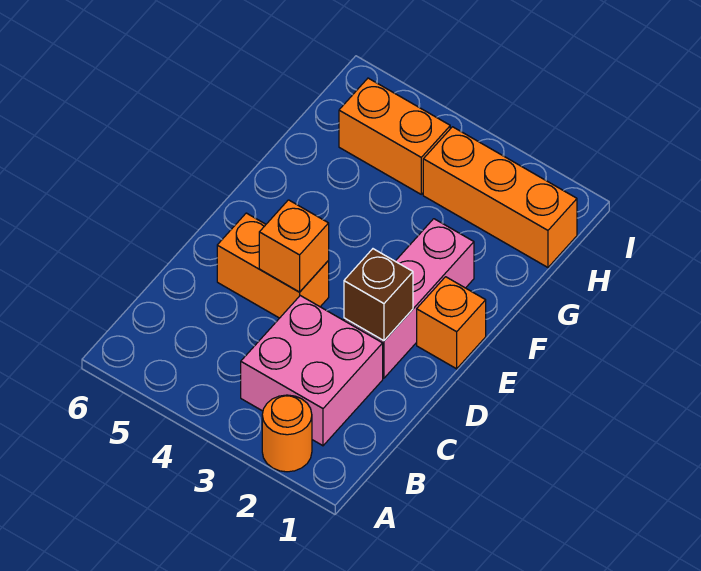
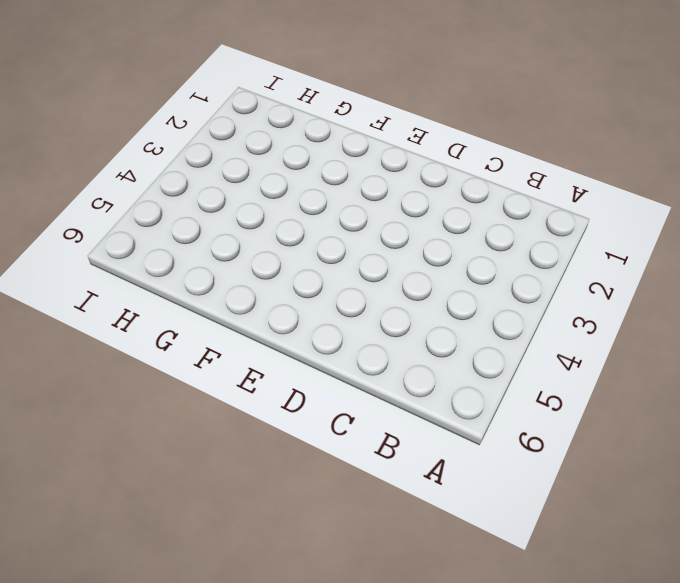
none -> orange 1x1 round brick [262,395,312,472]
none -> pink 2x2 brick [241,296,383,446]

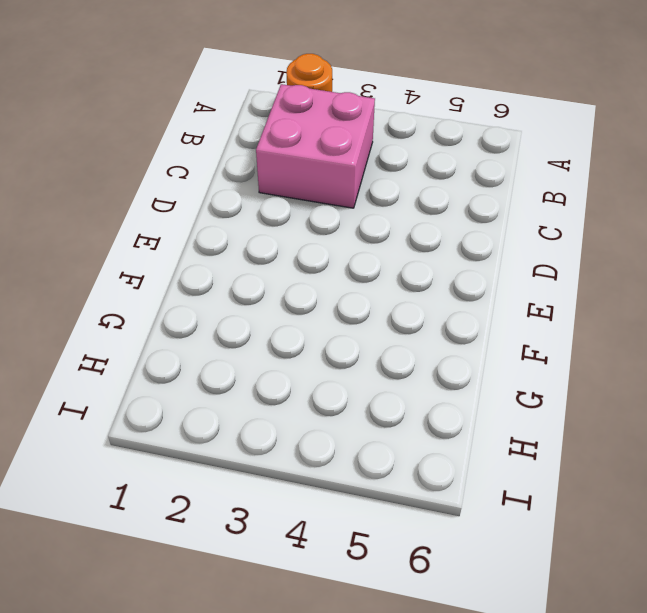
none -> pink 1x3 brick [344,219,474,378]
none -> orange 1x2 brick [217,213,329,318]

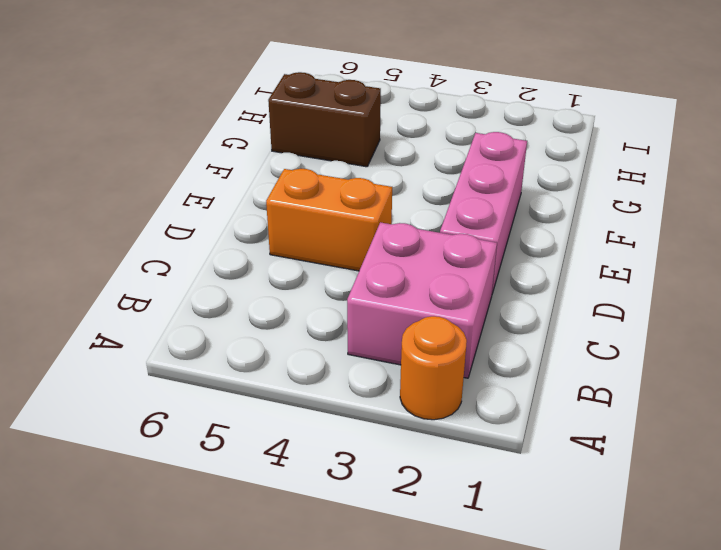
brown 1x2 brick [268,72,381,167] -> none
none -> orange 1x1 brick [417,277,486,369]
none -> orange 1x3 brick [423,127,577,267]

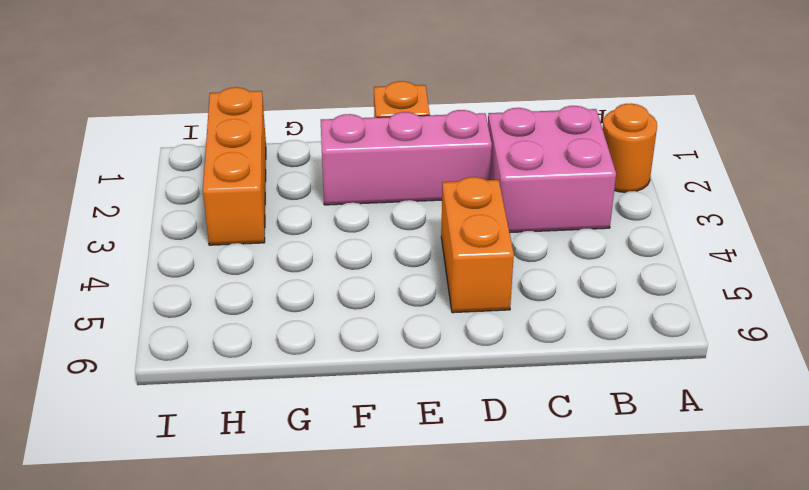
none -> orange 1x2 brick [339,78,450,194]
none -> brown 1x1 brick [344,249,413,341]

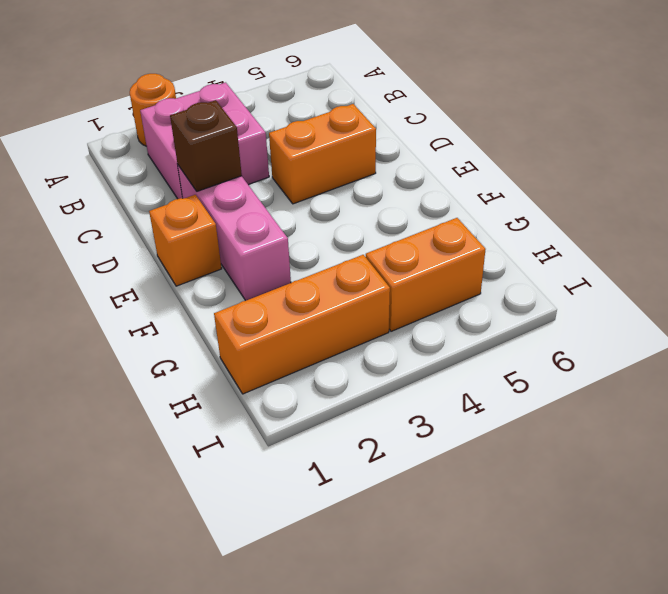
none -> orange 1x1 brick [259,200,329,292]

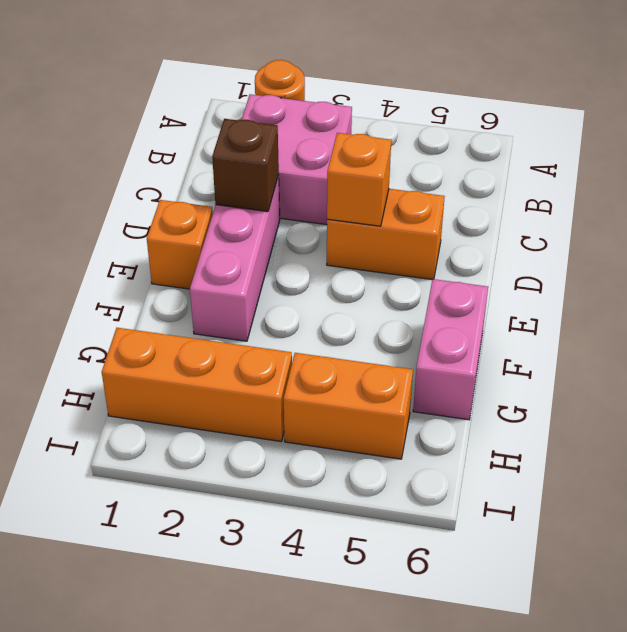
pink 1x2 brick [413,279,488,420] -> none

